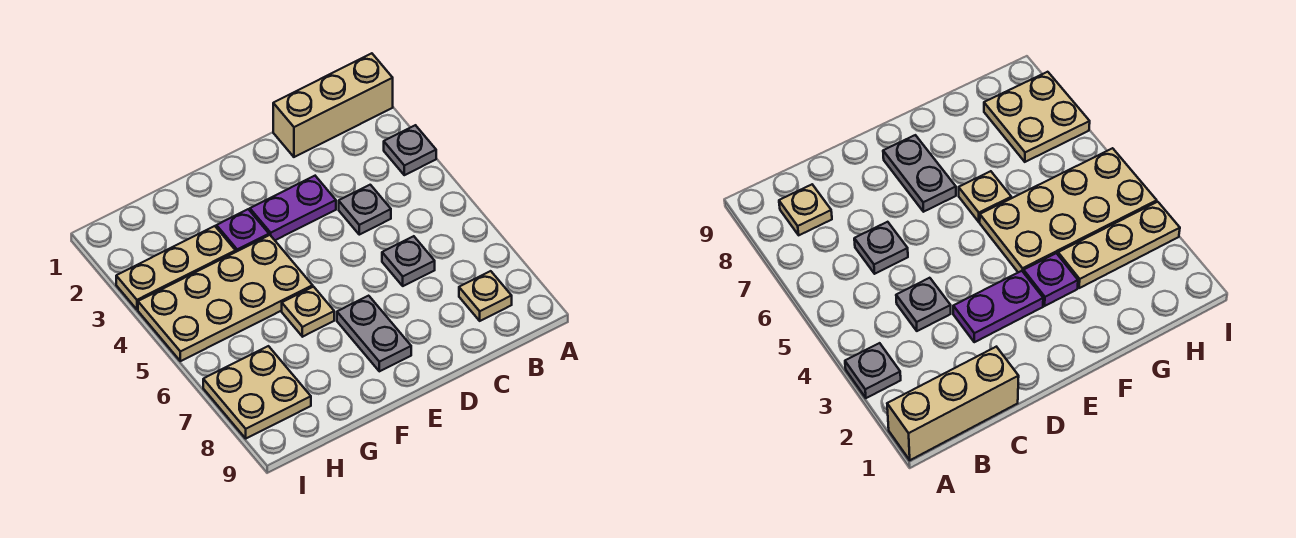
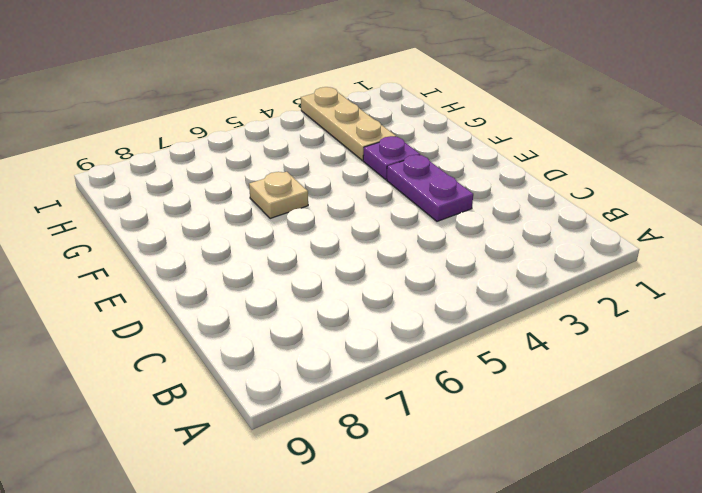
none -> tan 1x3 brick [273,53,393,157]
none -> grey 1x1 plate [384,125,436,175]
none -> tan 1x1 plate [459,271,512,321]

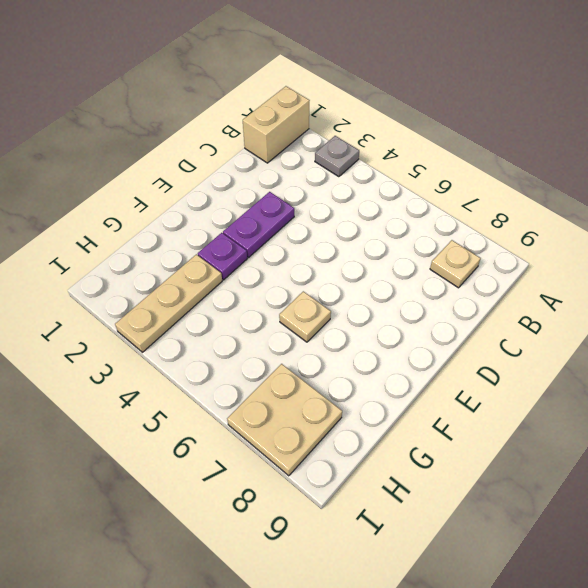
tan 1x2 brick [243,86,310,163] -> tan 1x3 brick [273,53,393,157]
none -> grey 1x1 plate [339,185,391,235]
none -> grey 1x1 plate [382,236,435,286]
none -> grey 1x2 plate [337,296,411,371]

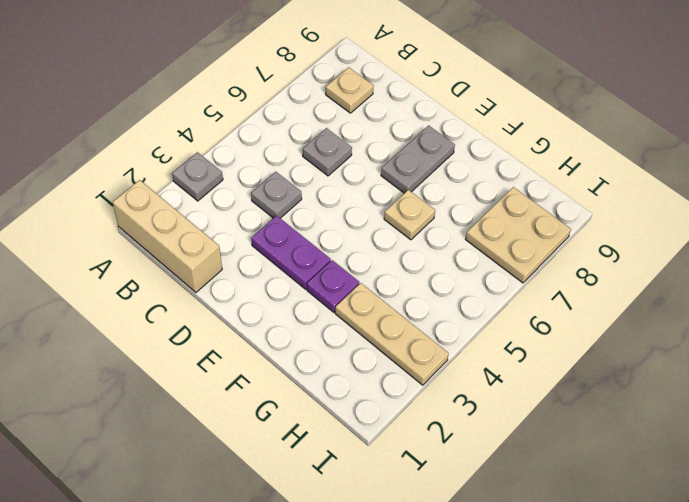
none -> tan 2x4 plate [138,235,313,361]

